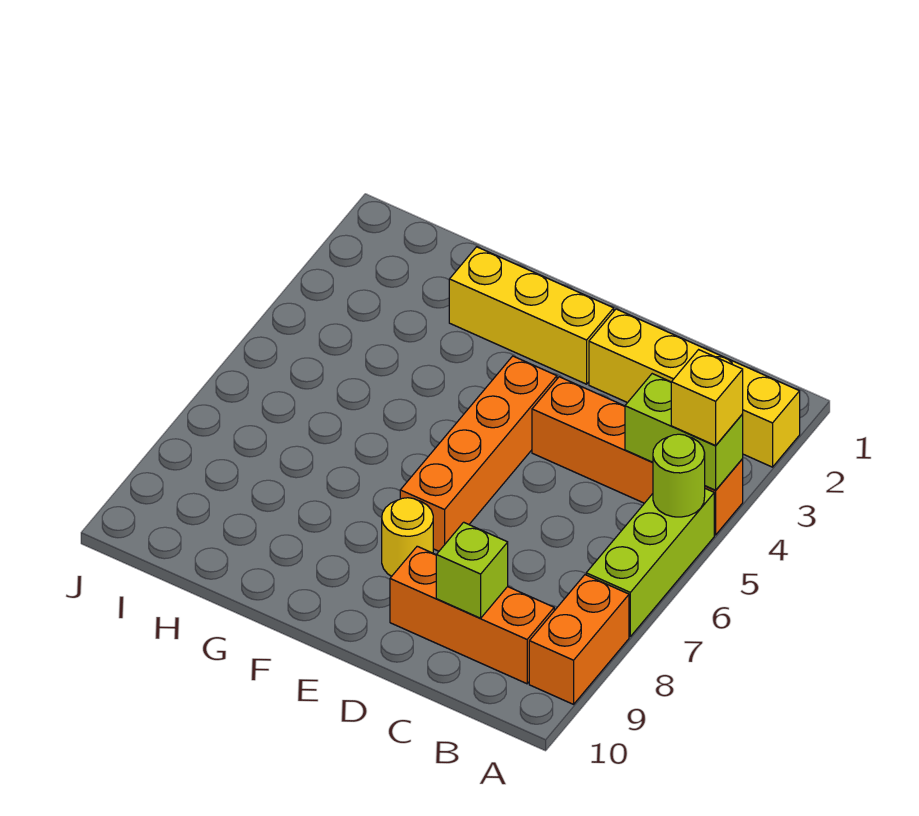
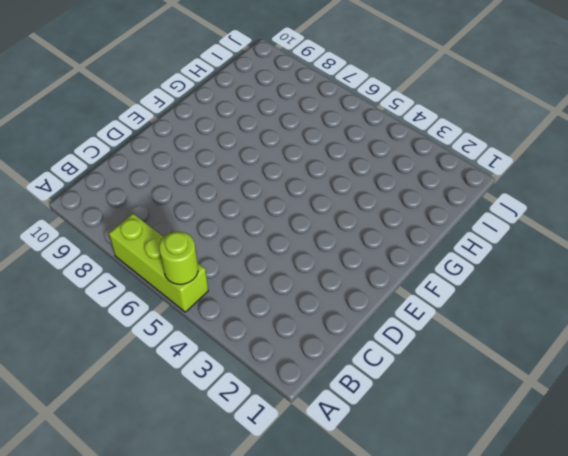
none -> yellow 1x4 brick [589,309,800,467]
none -> orange 1x4 brick [532,377,743,535]
none -> orange 1x2 brick [529,575,629,704]

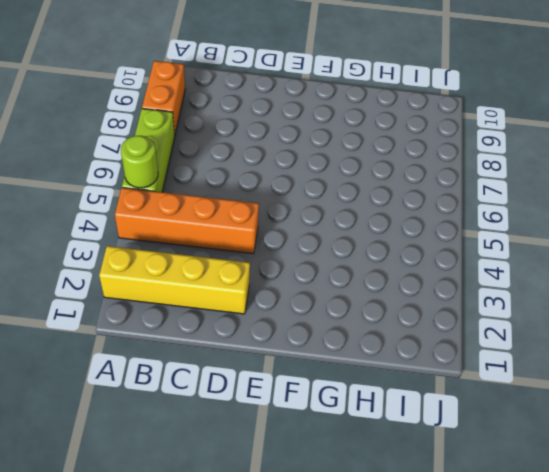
none -> orange 1x3 brick [390,546,554,684]
none -> yellow 1x3 brick [449,247,614,384]
none -> orange 1x4 brick [400,356,557,551]

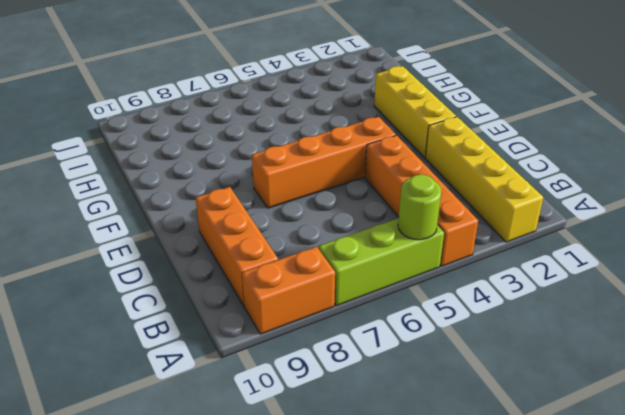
none -> yellow 1x1 round brick [382,498,433,576]
none -> lime 1x2 brick [625,374,743,490]
none -> lime 1x1 brick [436,522,508,618]

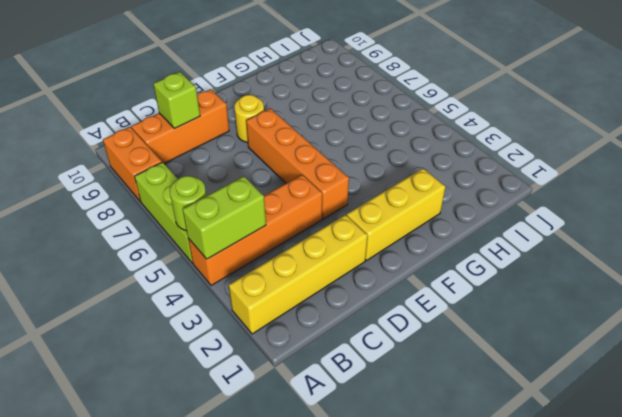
none -> yellow 1x1 brick [671,350,743,445]

